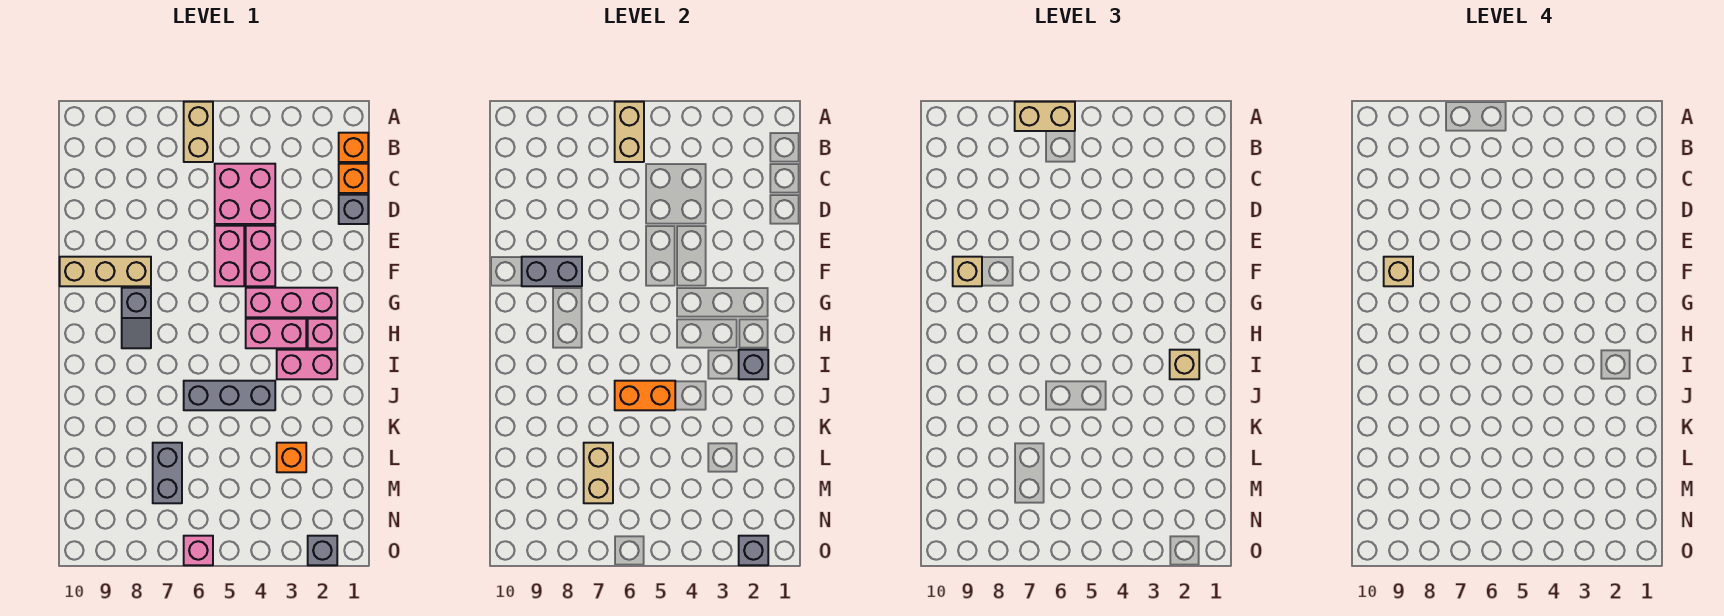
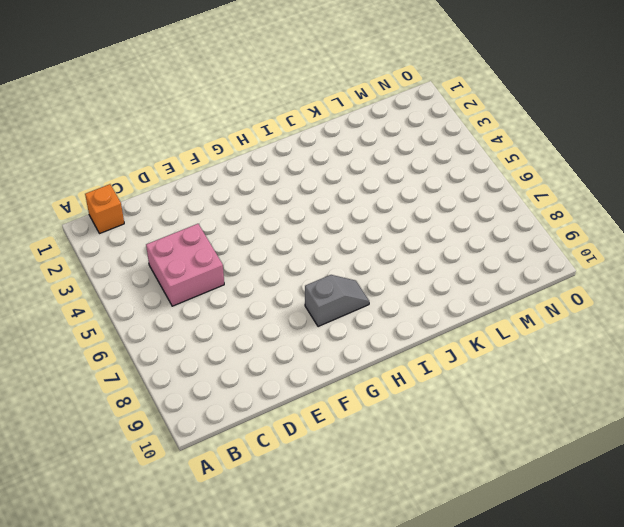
none -> tan 1x2 brick [184,102,213,162]
none -> orange 1x1 brick [339,164,368,193]
none -> grey 1x1 brick [339,195,368,224]

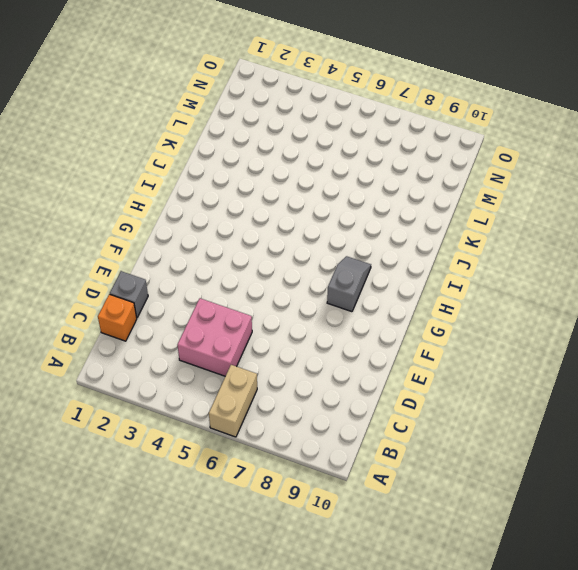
none -> orange 1x1 brick [339,133,368,162]
none -> pink 1x2 brick [246,226,275,286]
none -> pink 1x2 brick [215,226,244,286]

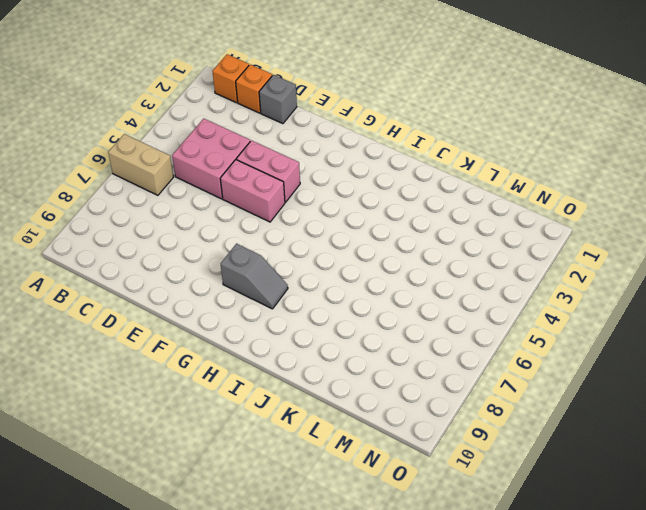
none -> tan 1x3 brick [60,257,151,286]
none -> pink 1x3 brick [246,288,337,317]
none -> pink 1x1 brick [308,319,337,348]

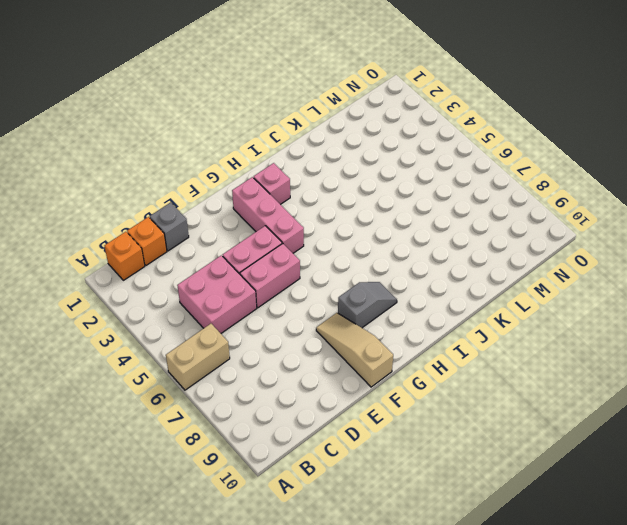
tan 1x3 slope [316,313,393,387] -> tan 1x3 brick [60,257,151,286]
none -> pink 1x2 brick [246,319,306,348]
none -> pink 1x2 brick [277,350,337,379]
none -> grey 1x3 brick [184,381,275,410]

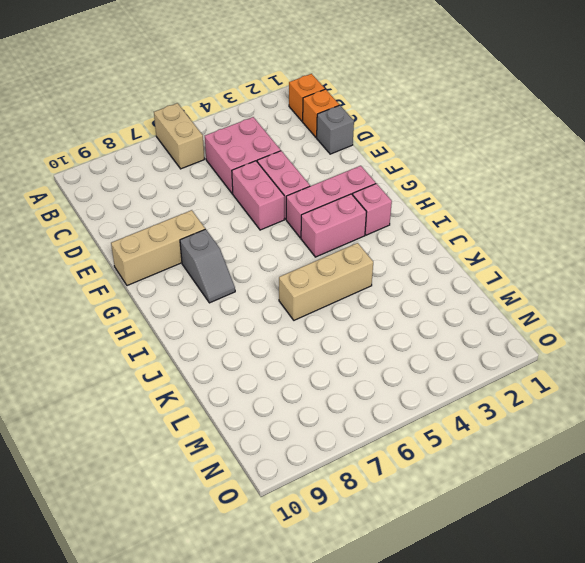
tan 1x3 brick [279,243,373,320] -> grey 1x3 brick [184,381,275,410]
none -> pink 1x2 brick [277,350,337,379]
none -> orange 1x1 brick [277,443,306,472]
none -> grey 1x2 brick [153,443,182,503]

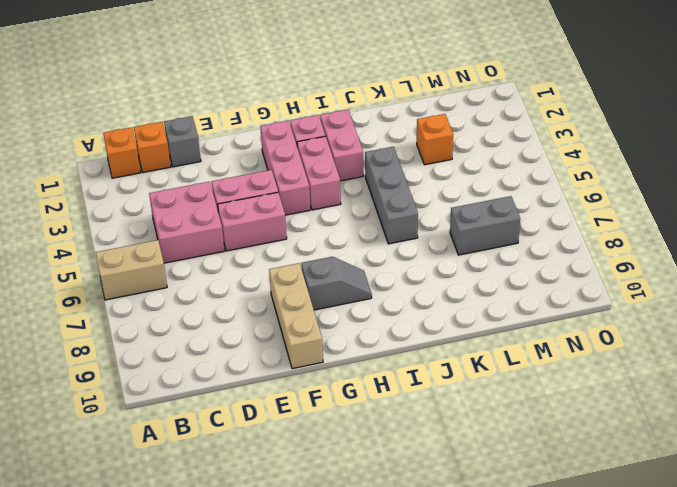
none -> grey 1x1 brick [308,536,337,565]
none -> pink 1x1 brick [184,536,213,565]
none -> tan 1x2 brick [615,102,644,162]

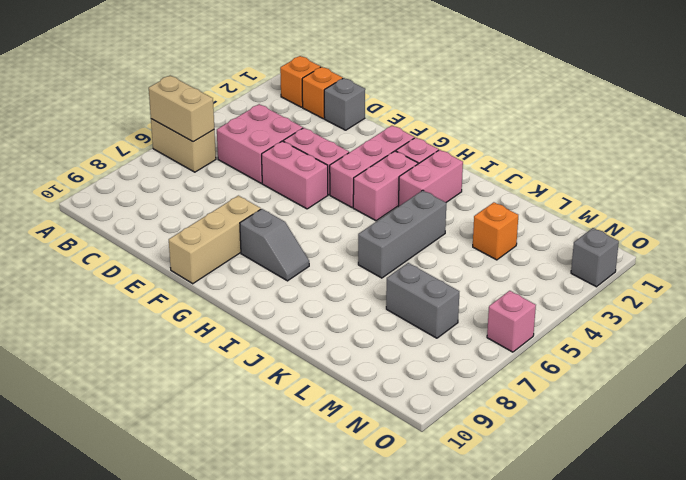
none -> grey 1x2 brick [522,257,582,286]
none -> grey 1x1 brick [739,350,768,379]
none -> orange 1x2 brick [615,381,675,410]

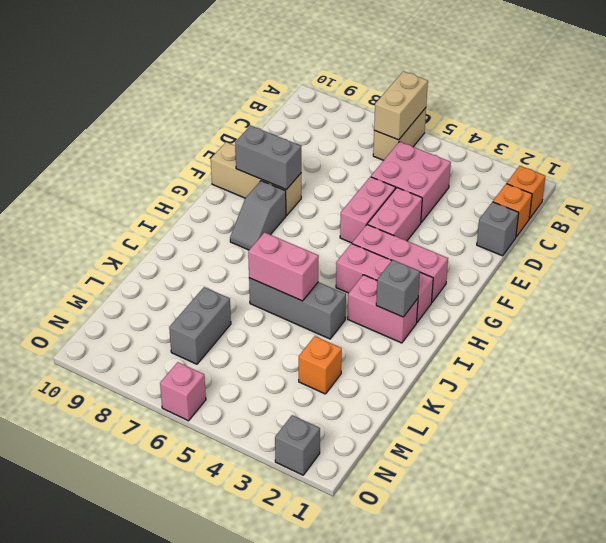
pink 1x2 brick [248,232,319,301] -> orange 1x2 brick [615,381,675,410]
none -> tan 1x2 brick [584,443,613,503]
none -> grey 1x1 brick [739,536,768,565]
none -> tan 1x2 brick [1015,102,1075,131]

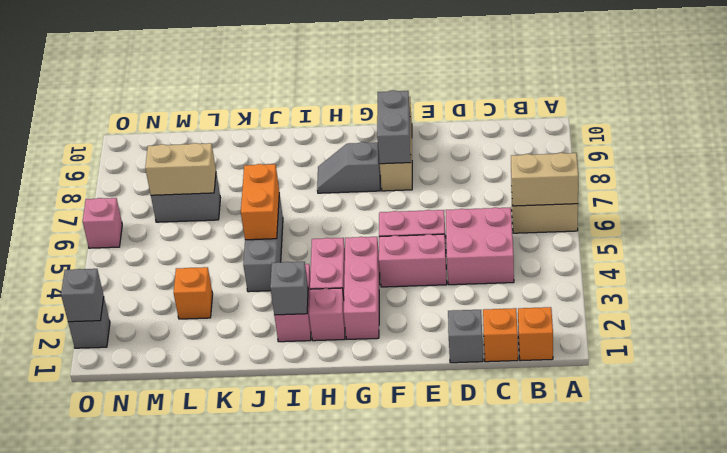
none -> tan 1x2 brick [1015,102,1075,131]
none -> tan 1x1 brick [953,257,982,286]
none -> tan 1x1 brick [1170,350,1199,379]

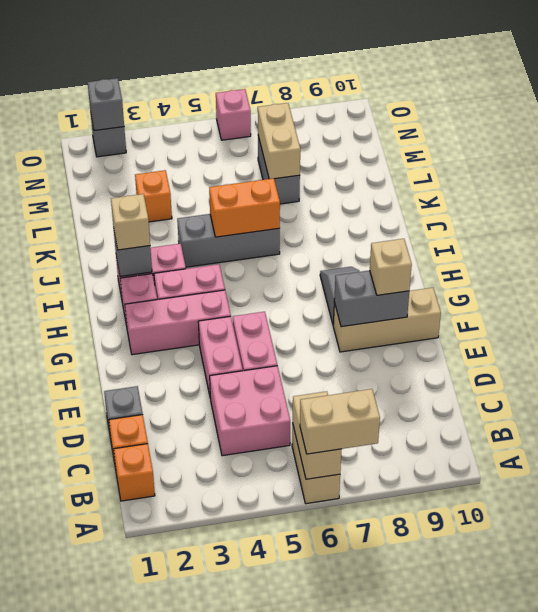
none -> tan 1x1 brick [1384,257,1413,286]

